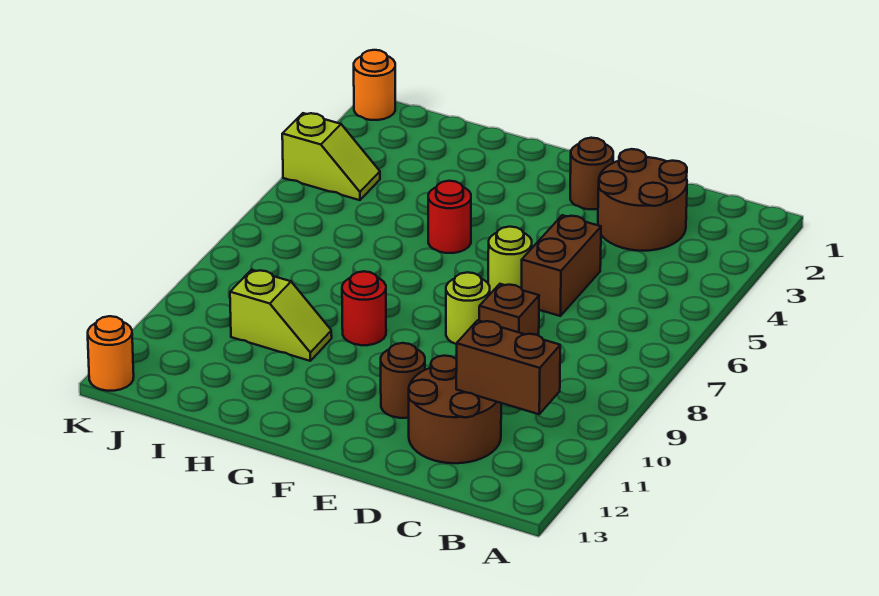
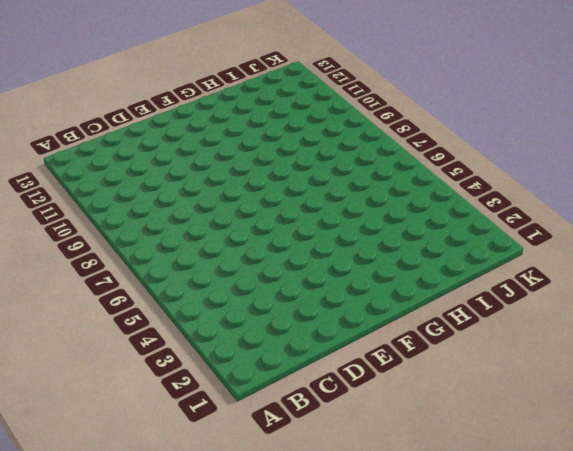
none -> brown 2x2 round brick [598,149,687,251]
none -> brown 2x2 round brick [409,356,501,463]
none -> brown 1x2 brick [521,215,601,316]

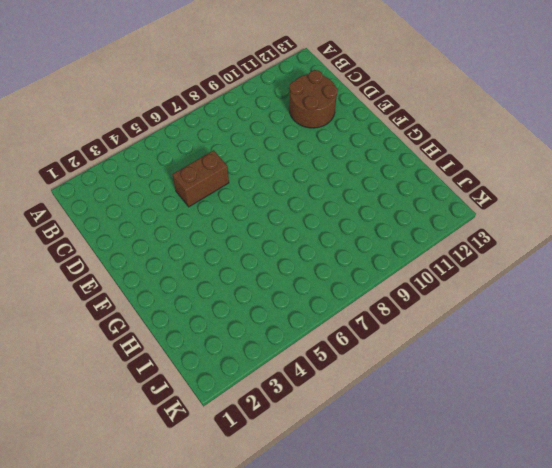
none -> brown 2x2 round brick [598,149,687,251]
none -> brown 1x1 brick [479,284,539,336]
none -> brown 1x1 round brick [570,138,613,209]

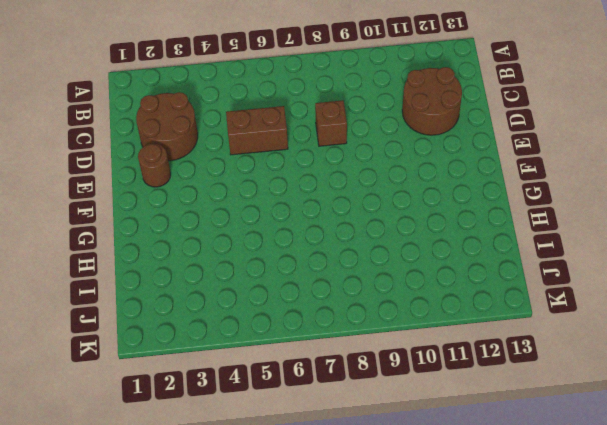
none -> lime 1x1 round brick [488,227,532,293]
none -> lime 1x1 round brick [446,272,490,344]
none -> brown 1x1 round brick [381,343,425,418]

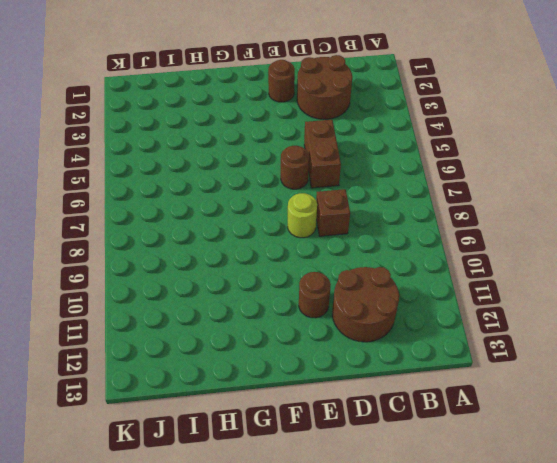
brown 1x1 round brick [281,146,309,189] -> lime 1x1 round brick [488,227,532,293]
none -> red 1x1 round brick [428,181,471,253]
none -> red 1x1 round brick [342,271,386,345]
none -> lime 1x2 slope [230,270,332,361]

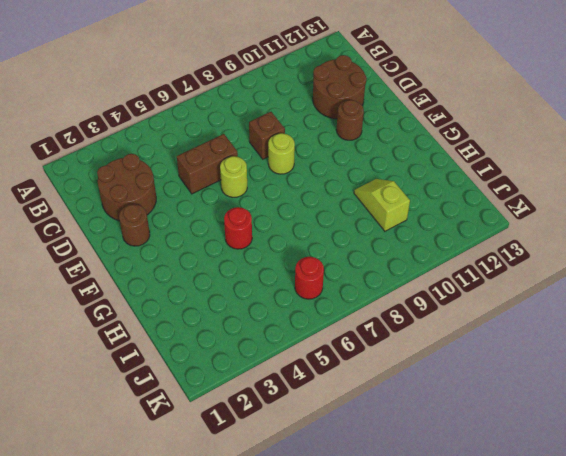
red 1x1 round brick [295,257,324,299] -> red 1x1 round brick moved to [342,271,386,345]
none -> lime 1x2 slope [282,113,380,200]
none -> orange 1x1 round brick [354,50,395,120]
none -> orange 1x1 round brick [88,316,134,391]

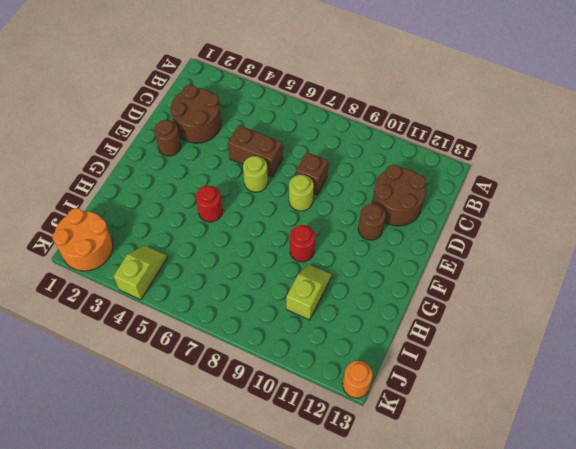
orange 2x2 round brick [52,208,113,271] -> orange 1x1 round brick [354,50,395,120]
none -> brown 1x2 brick [456,320,560,414]

